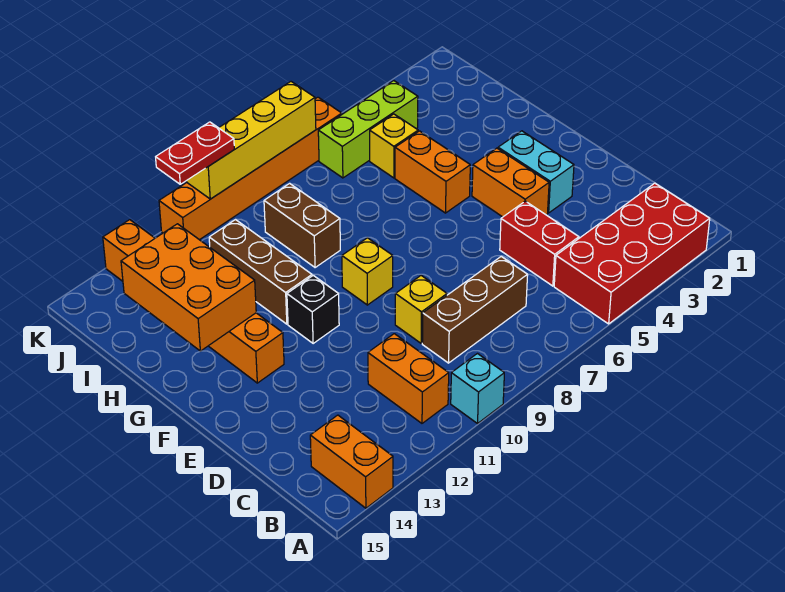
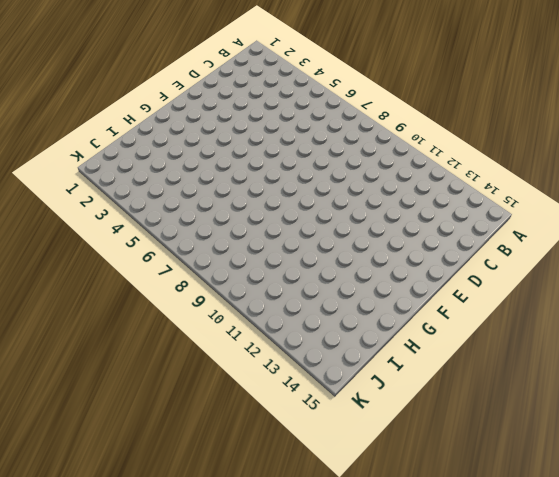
none -> red 2x4 brick [554,183,710,324]
none -> cyan 1x1 brick [451,354,504,423]
none -> orange 1x2 brick [310,415,393,508]

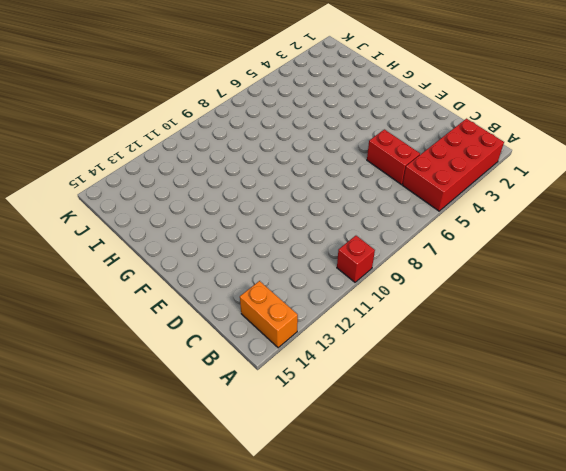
red 1x1 brick [337,236,375,282] -> cyan 1x1 brick [451,354,504,423]
none -> orange 1x2 brick [368,334,449,423]
none -> brown 1x3 brick [422,257,528,363]
none -> yellow 1x1 brick [395,276,447,343]

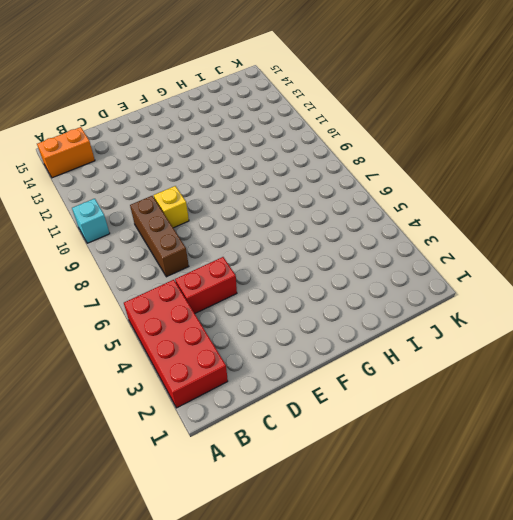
none -> orange 1x2 brick [368,334,449,423]
none -> cyan 1x2 brick [498,131,574,213]
none -> orange 1x2 brick [472,148,549,217]

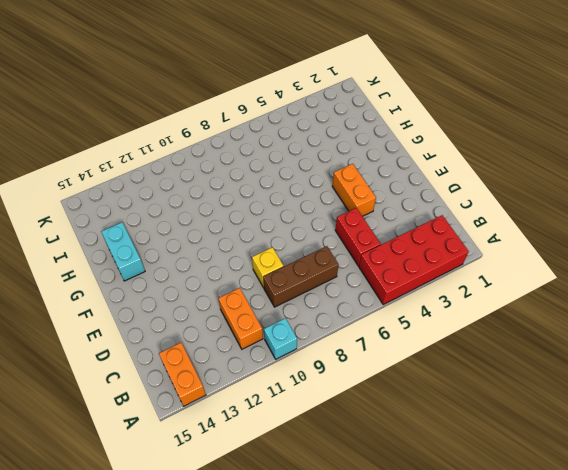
cyan 1x2 brick [101,222,145,281] -> cyan 1x2 brick moved to [498,131,574,213]
none -> yellow 1x1 brick [342,238,393,305]
none -> black 1x1 brick [287,275,339,343]
none -> orange 1x6 brick [103,220,284,383]

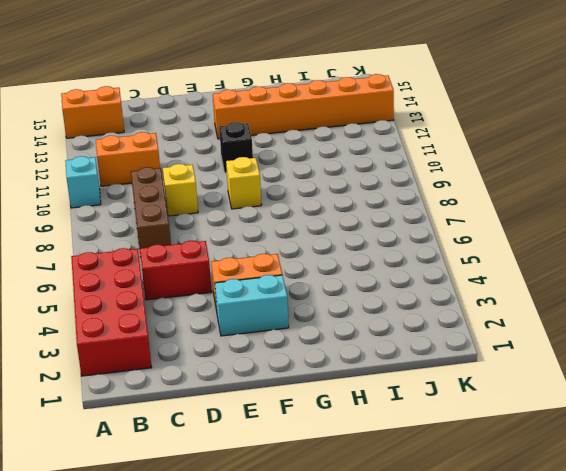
none -> orange 1x2 brick [395,131,470,213]
none -> brown 1x3 brick [209,219,312,324]
none -> brown 1x2 brick [264,183,340,268]

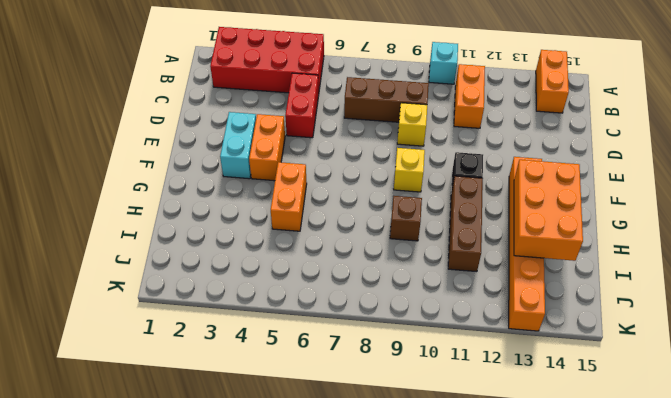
brown 1x1 brick [390,196,422,241] -> brown 1x2 brick [264,183,340,268]
none -> yellow 1x1 brick [370,114,418,178]
none -> lime 1x3 brick [318,81,418,178]
none -> orange 1x6 brick [159,97,342,240]

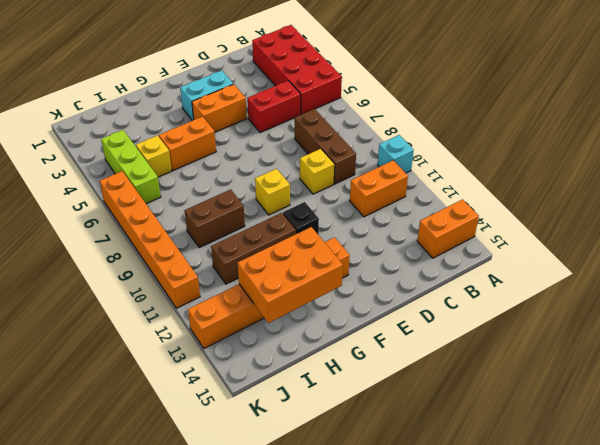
none -> yellow 1x4 brick [187,82,316,199]
none -> red 1x2 plate [156,122,234,184]

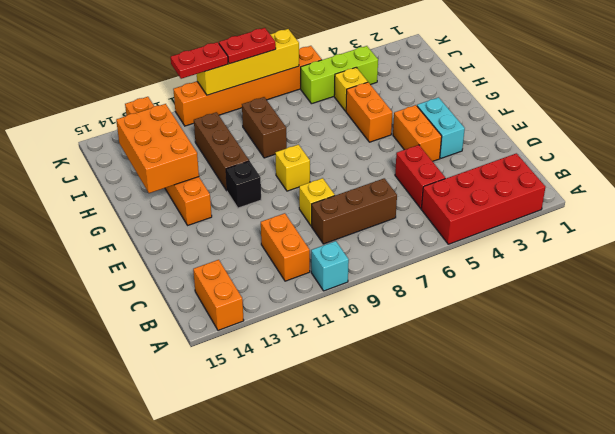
red 1x2 plate [219,28,276,64] -> none

